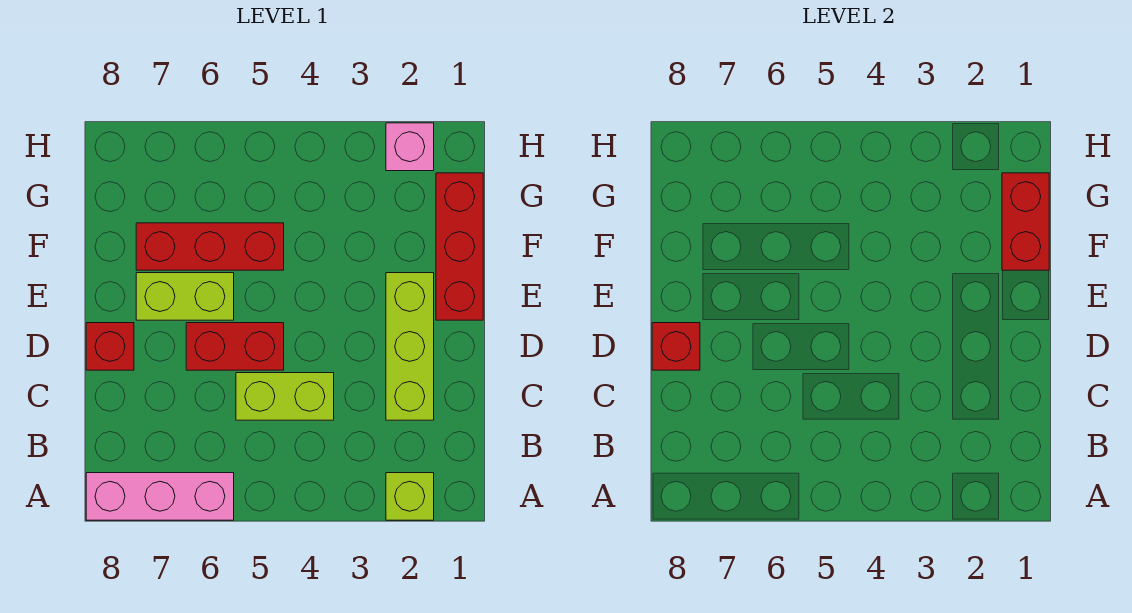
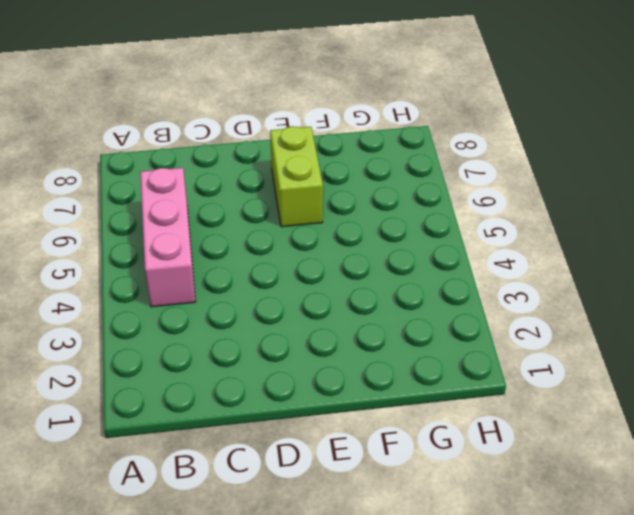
pink 1x3 brick [140,168,196,307] -> pink 1x3 brick moved to [86,473,234,520]
none -> lime 1x1 brick [386,473,434,520]
none -> lime 1x3 brick [386,273,434,420]
none -> lime 1x2 brick [236,373,334,420]

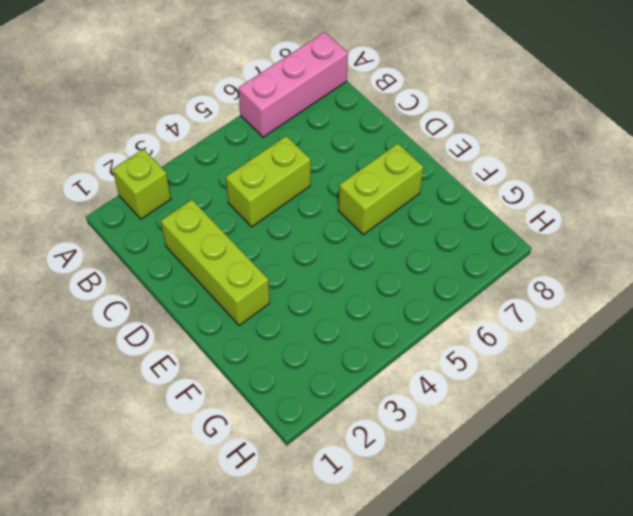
none -> red 1x2 brick [186,323,284,370]
none -> red 1x1 brick [86,323,134,370]
none -> red 1x3 brick [436,173,483,320]

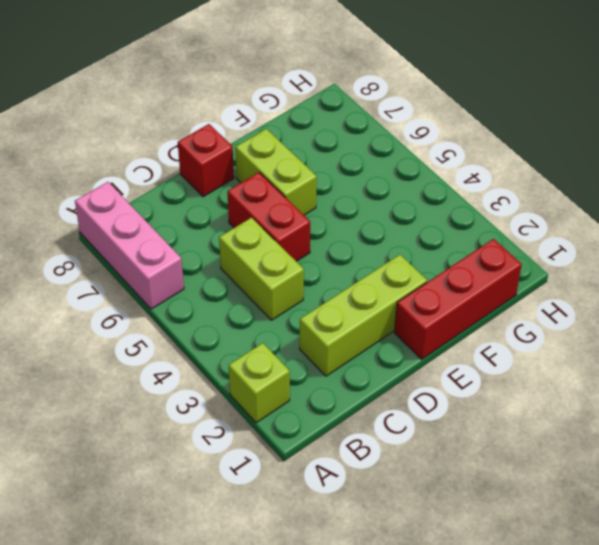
none -> red 1x3 brick [136,223,284,270]
none -> pink 1x1 brick [386,123,434,171]
none -> red 1x1 brick [652,323,700,370]

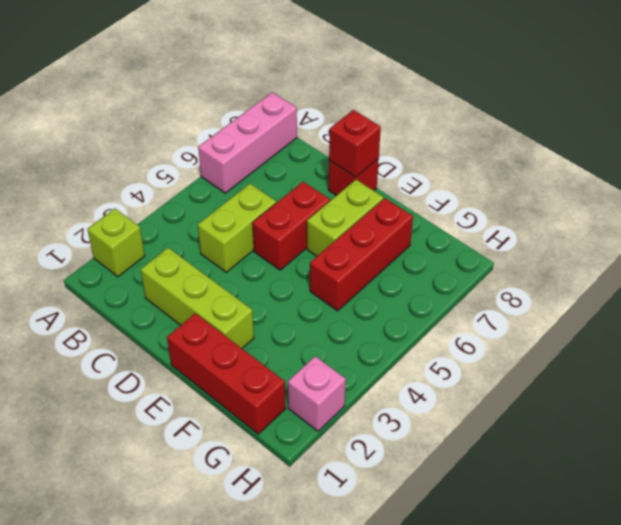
none -> red 1x2 brick [1002,173,1049,270]

